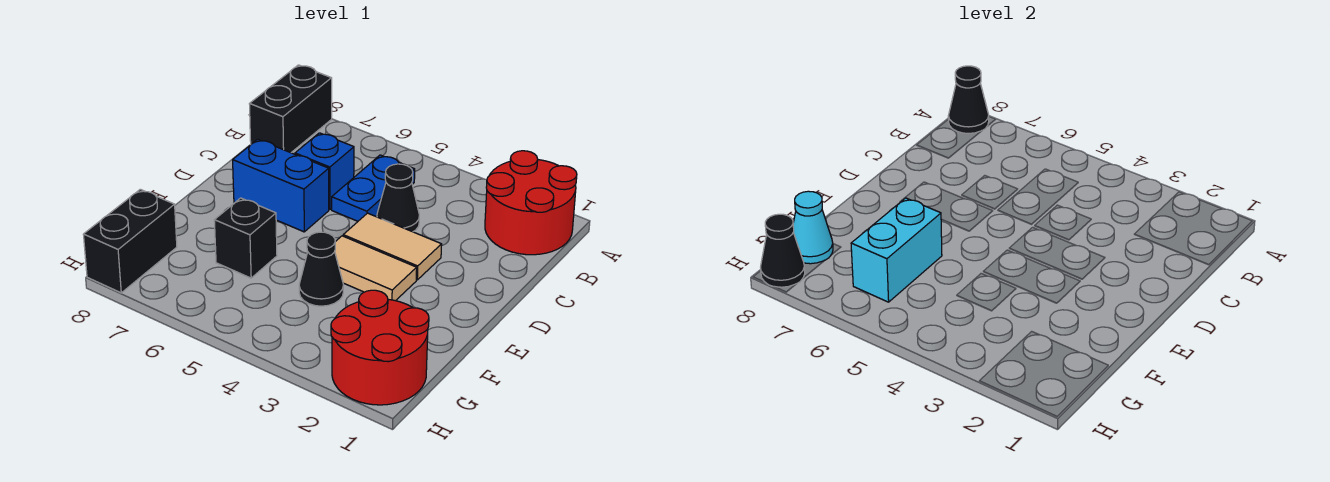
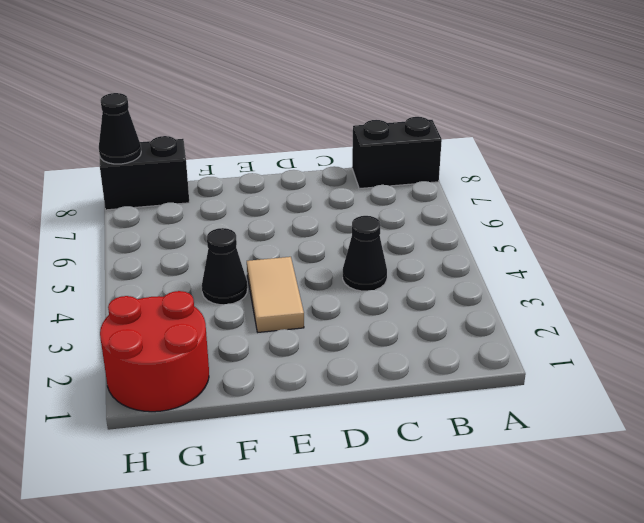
none -> red 2x2 round brick [485,151,577,255]
none -> blue 1x2 plate [332,155,415,221]
none -> blue 1x1 brick [295,133,354,210]

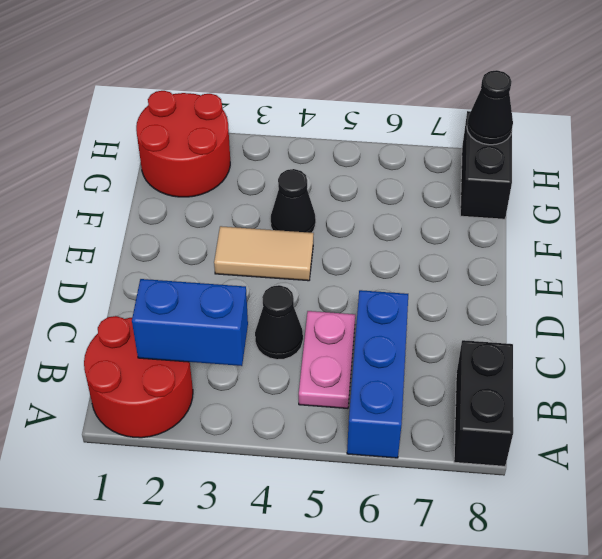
blue 1x3 brick [347,290,408,458] -> blue 1x1 brick [295,133,354,210]
blue 1x2 brick [132,279,248,366] -> blue 1x2 brick moved to [233,139,329,232]
pink 1x2 plate [299,311,355,408] -> blue 1x2 plate [332,155,415,221]
none -> tan 1x2 tile [343,213,442,280]
none -> black 1x1 brick [214,198,277,278]
none -> black 1x1 cone [948,66,989,133]

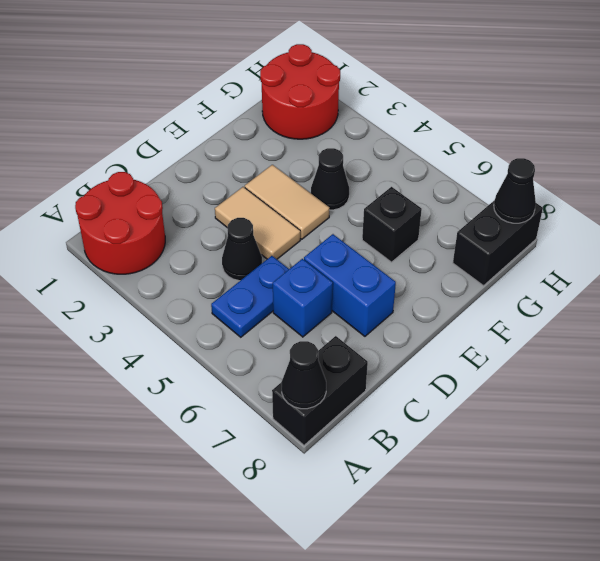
none -> cyan 1x2 brick [851,198,942,302]
none -> cyan 1x1 cone [793,191,833,264]

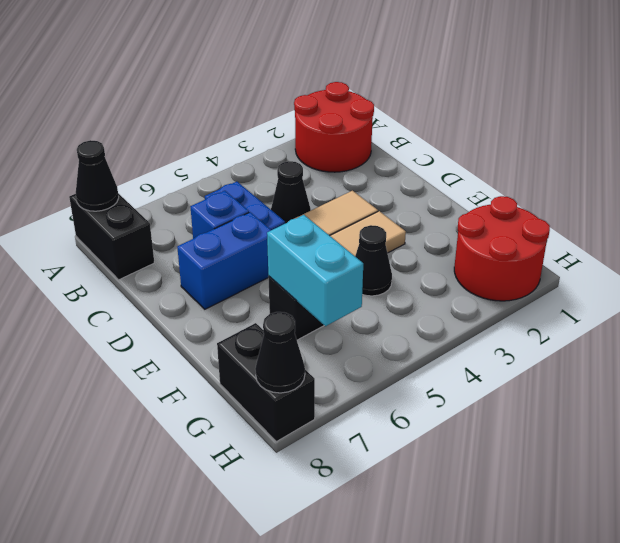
none -> cyan 1x1 cone [793,191,833,264]

